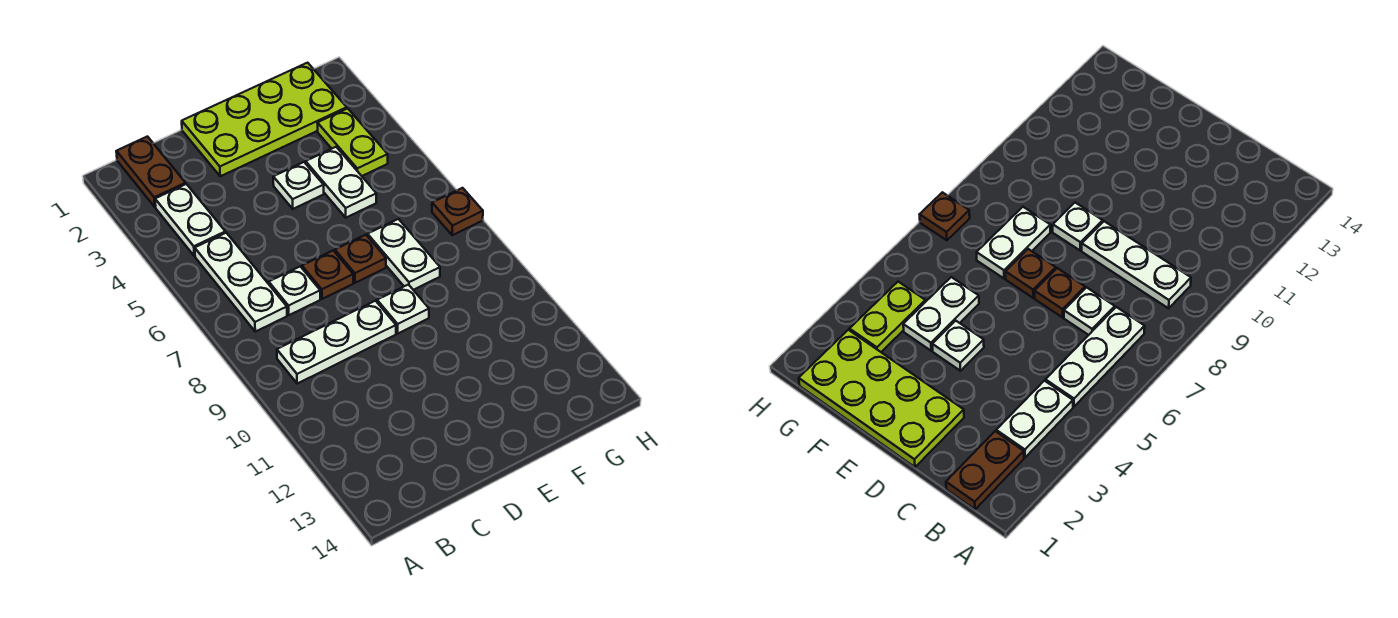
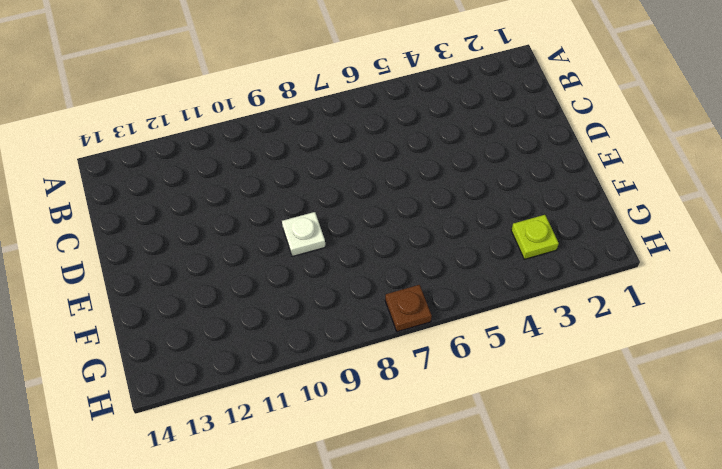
lime 1x1 plate [511,215,559,259] -> lime 1x2 plate [318,108,388,176]
none -> brown 1x2 plate [116,137,186,207]
none -> white 1x2 plate [155,184,225,256]
none -> white 1x3 plate [195,233,287,332]

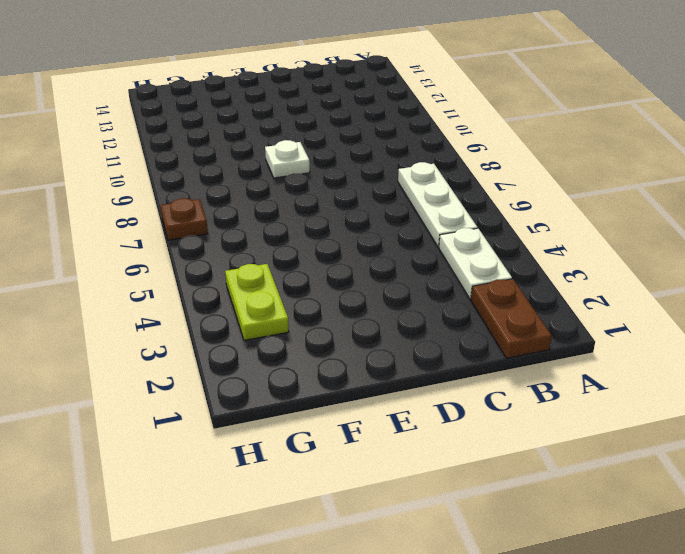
none -> white 1x3 plate [277,301,396,383]
none -> white 1x1 plate [269,267,320,315]
none -> lime 2x4 plate [182,63,347,176]

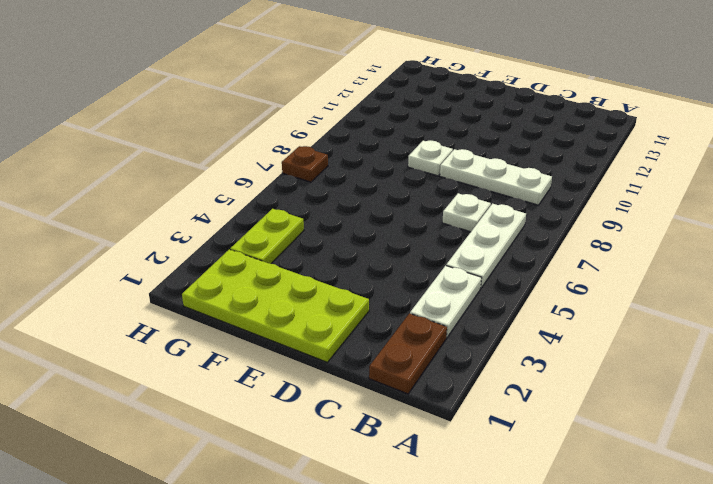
none -> brown 1x1 plate [302,251,353,299]
none -> white 1x1 plate [273,162,324,209]
none -> brown 1x1 plate [335,235,386,283]

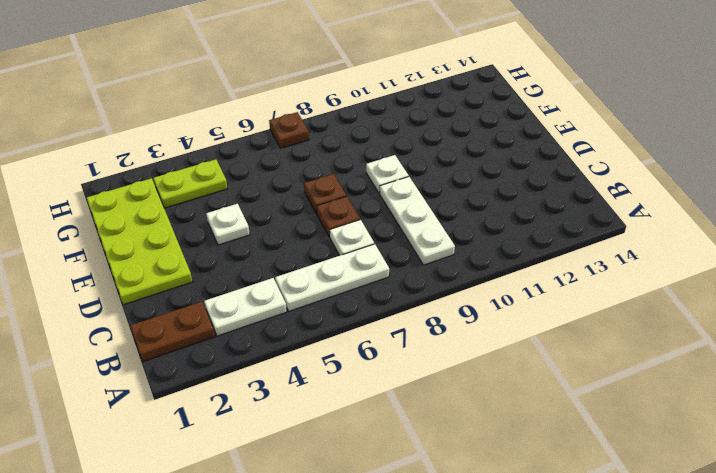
none -> white 1x2 plate [306,147,376,218]
none -> white 1x2 plate [368,219,440,290]

